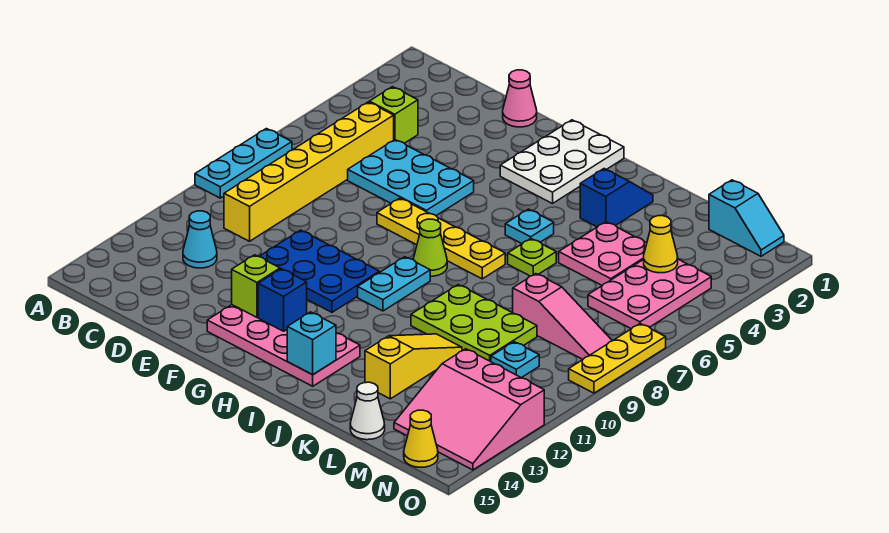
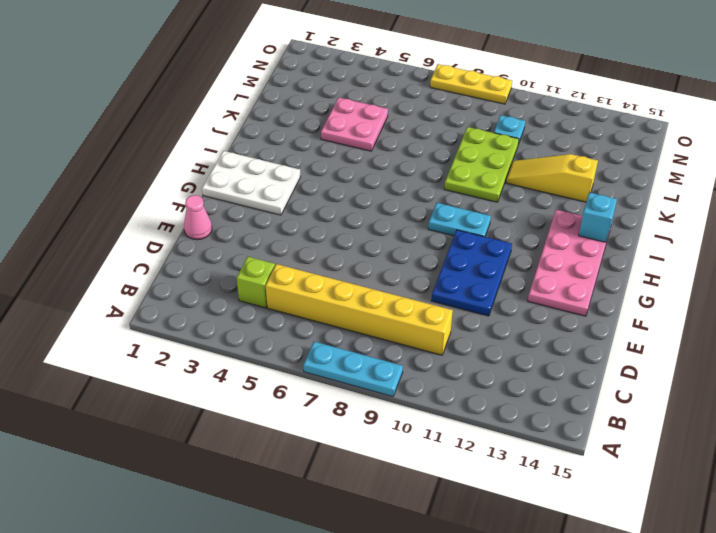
none -> cyan 1x1 cone [183,211,217,268]
none -> cyan 2x3 plate [348,140,474,216]
none -> yellow 1x4 plate [377,198,505,279]
none -> lime 1x1 cone [413,219,447,276]

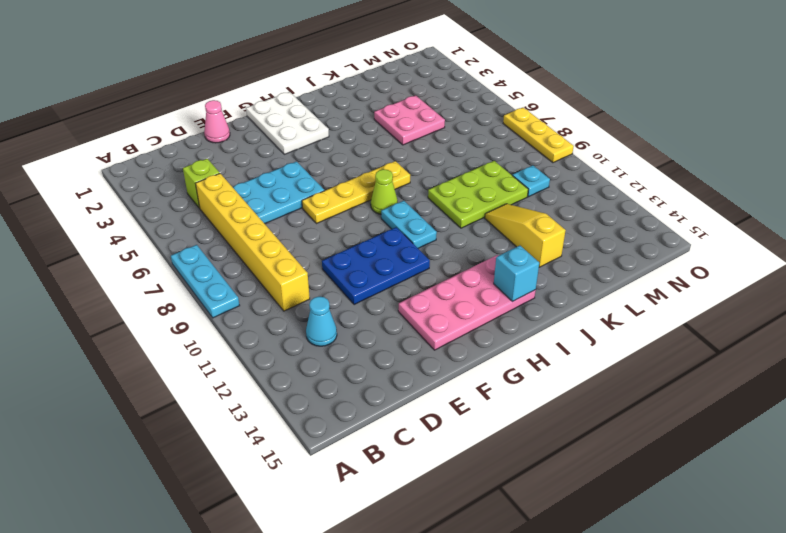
none -> cyan 1x1 plate [505,209,554,244]
none -> blue 1x2 slope [580,169,653,227]
none -> lime 1x1 plate [508,239,556,276]
none -> pink 1x3 slope [513,274,612,359]

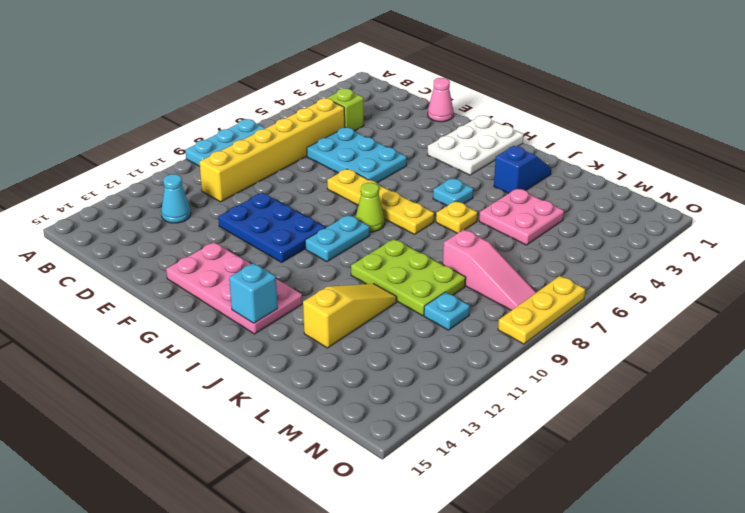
yellow 1x1 plate [436,201,478,233] -> lime 1x1 plate [508,239,556,276]
none -> white 1x1 cone [350,382,385,440]
none -> cyan 1x2 slope [709,180,784,256]
none -> pink 2x3 plate [588,259,711,329]
none -> pink 3x3 slope [394,349,544,470]

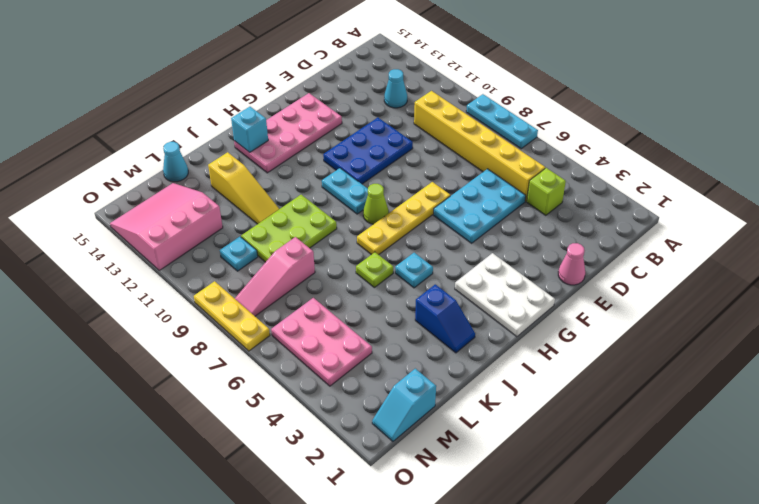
cyan 1x1 cone [163,142,188,182] -> white 1x1 cone [350,382,385,440]
none -> pink 2x2 plate [559,222,647,285]
none -> yellow 1x1 cone [404,410,438,467]
none -> lime 1x1 brick [232,255,280,317]
none -> blue 1x1 brick [258,269,307,331]

